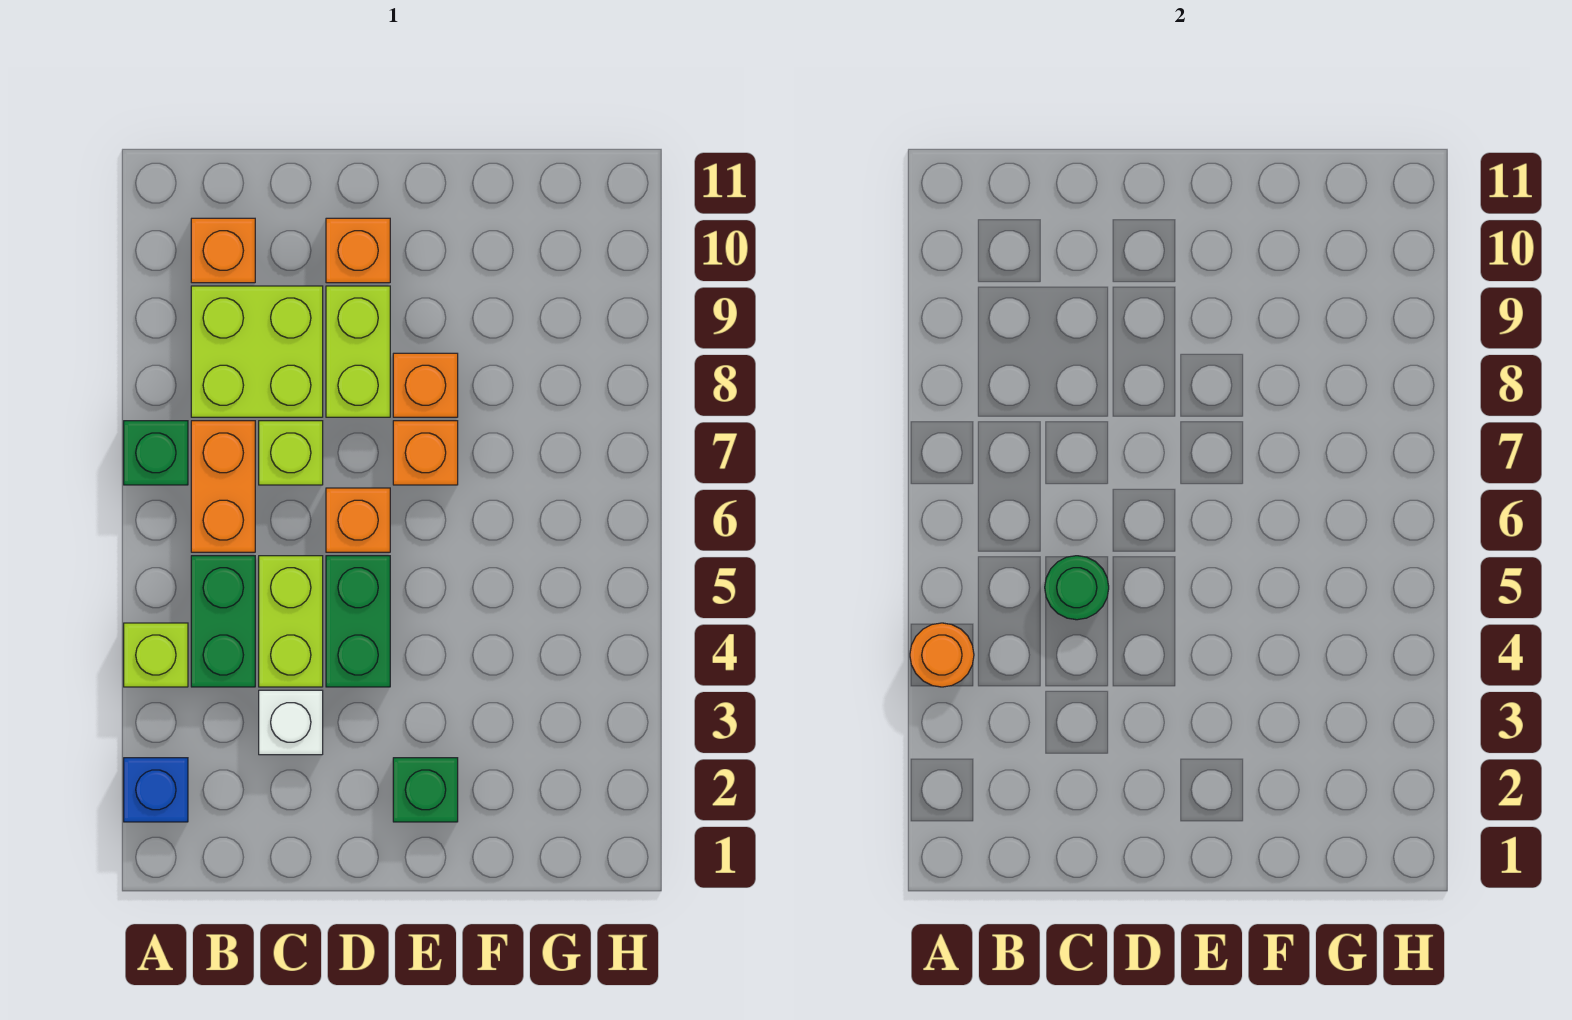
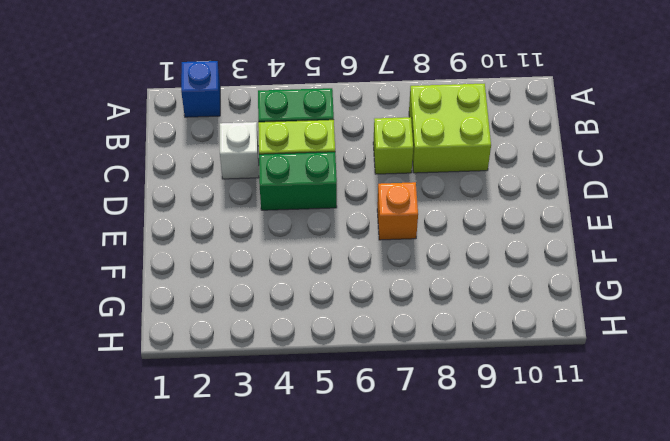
none -> lime 1x1 brick [124,623,188,687]
none -> green 1x1 brick [124,421,188,485]
none -> orange 1x2 brick [191,421,255,552]

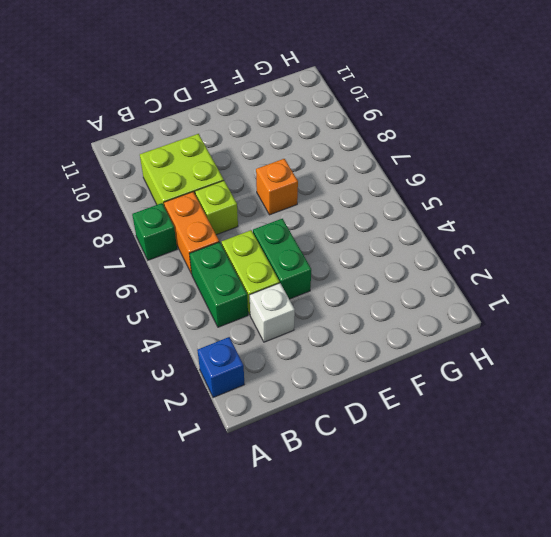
none -> lime 1x1 brick [124,623,188,687]
none -> orange 1x1 brick [191,218,255,283]
none -> orange 1x1 brick [326,488,390,552]

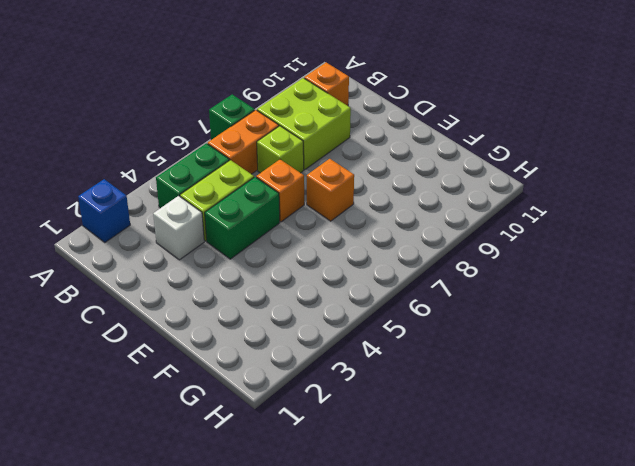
none -> lime 1x1 brick [124,623,188,687]
none -> lime 1x2 brick [326,286,390,417]
none -> orange 1x1 brick [326,218,390,283]

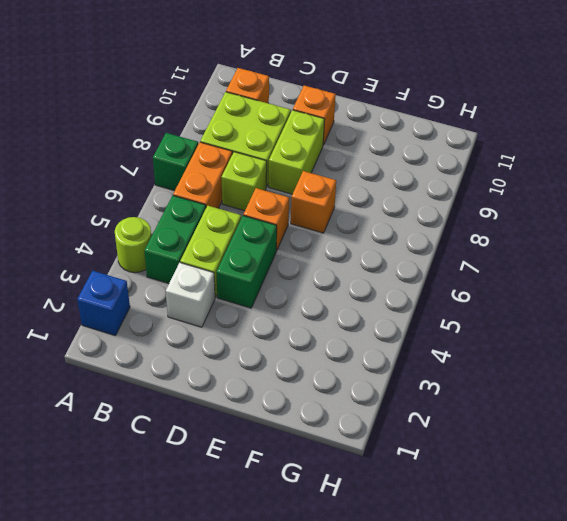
lime 1x1 round brick [115,217,151,273] -> lime 1x1 brick [124,623,188,687]
none -> green 1x1 brick [393,758,458,822]
none -> orange 1x1 brick [393,353,458,417]
none -> orange 1x1 round brick [910,623,974,687]

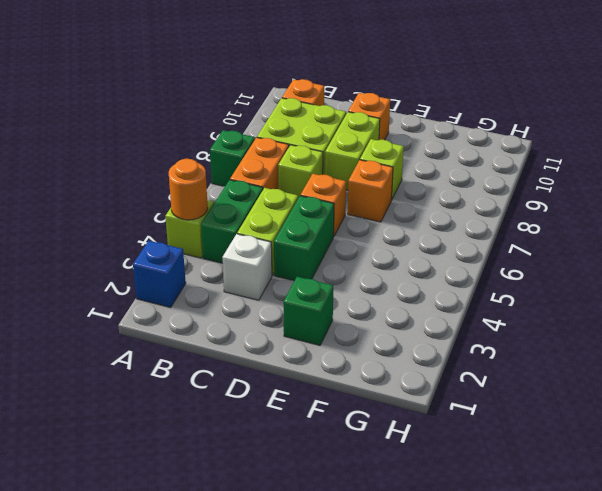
lime 1x1 brick [360,139,404,200] -> orange 1x1 brick [393,353,458,417]
none -> green 1x1 round brick [1045,556,1109,620]

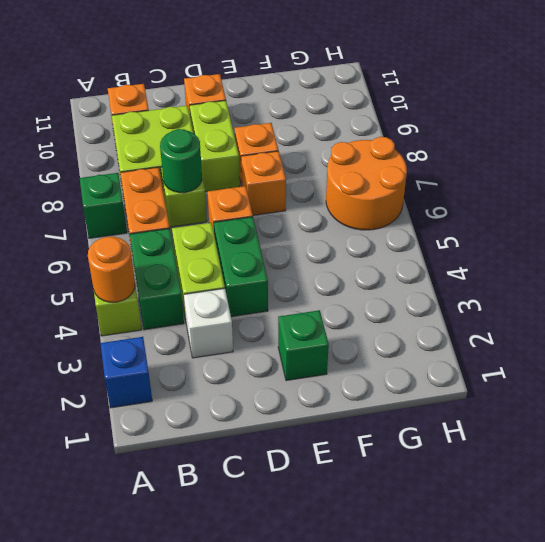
green 1x1 round brick [160,129,202,193] -> green 1x1 round brick moved to [1045,556,1109,620]
orange 2x2 round brick [326,137,407,230] -> none

